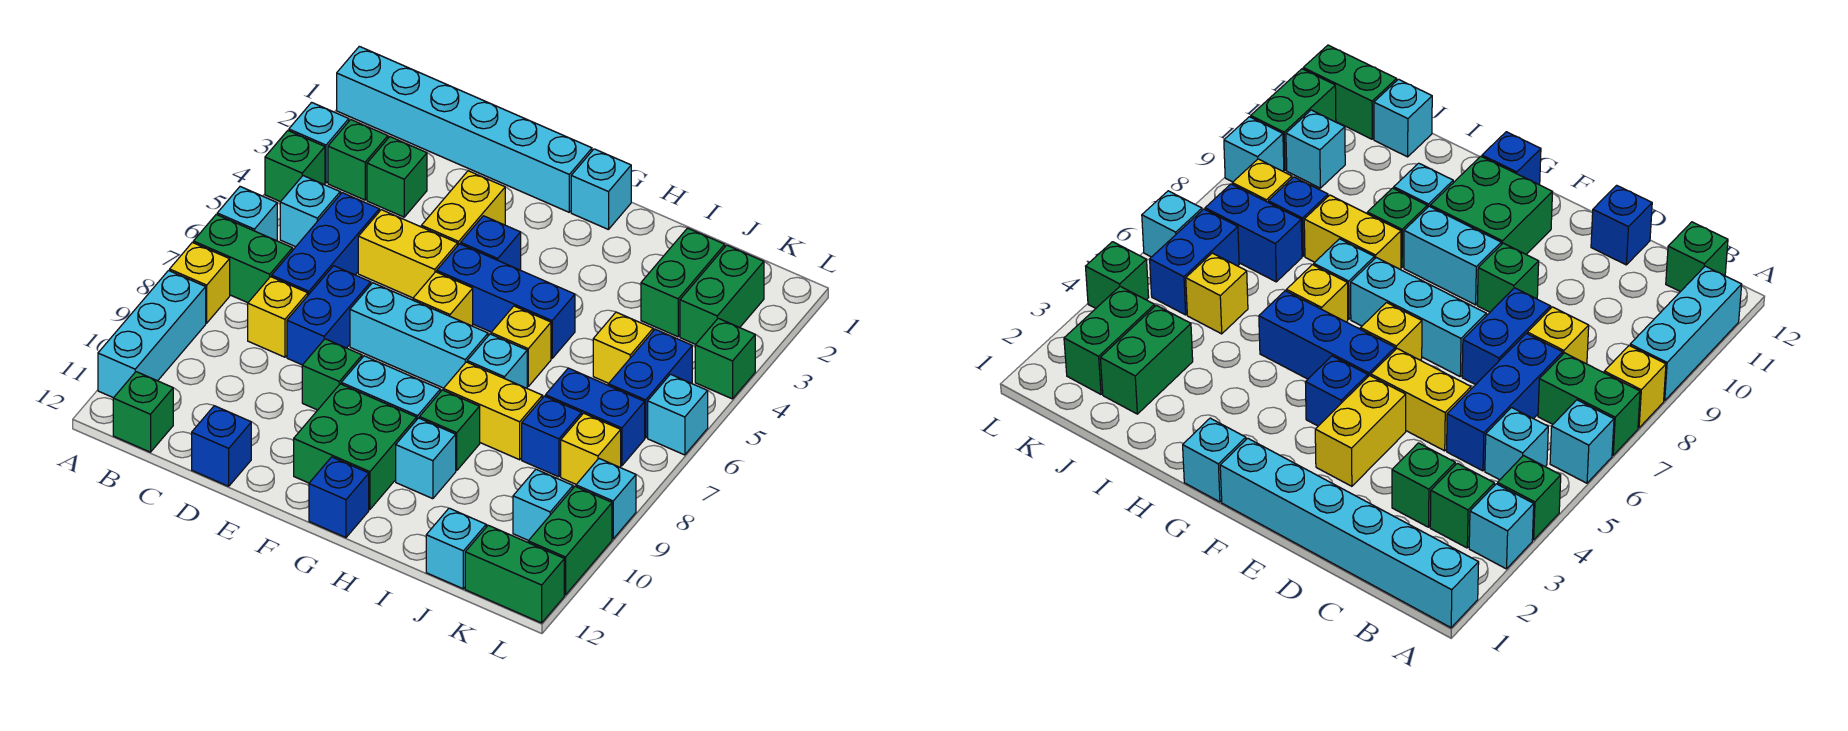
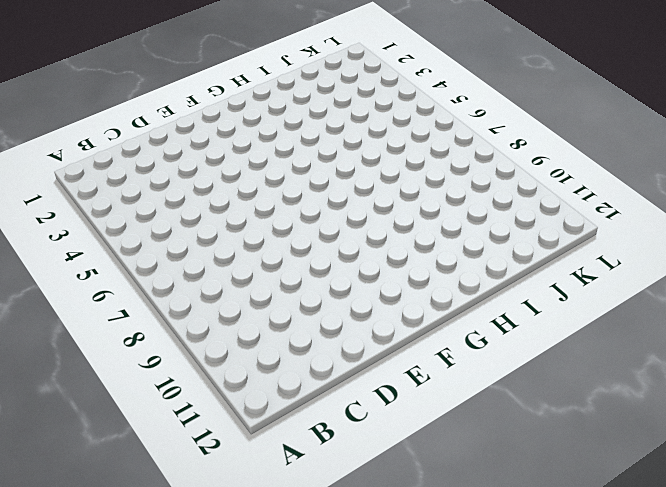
none -> cyan 1x6 brick [337,46,592,212]
none -> cyan 1x1 brick [289,102,349,183]
none -> green 1x1 brick [265,131,325,202]
none -> cyan 1x1 brick [217,187,277,241]

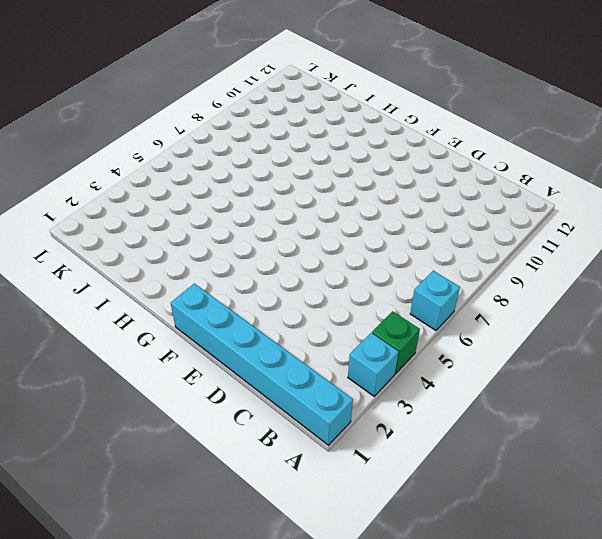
none -> green 1x2 brick [193,214,292,303]
none -> yellow 1x1 brick [170,242,230,323]
none -> cyan 1x3 brick [98,271,206,398]
none -> green 1x1 brick [328,120,388,200]

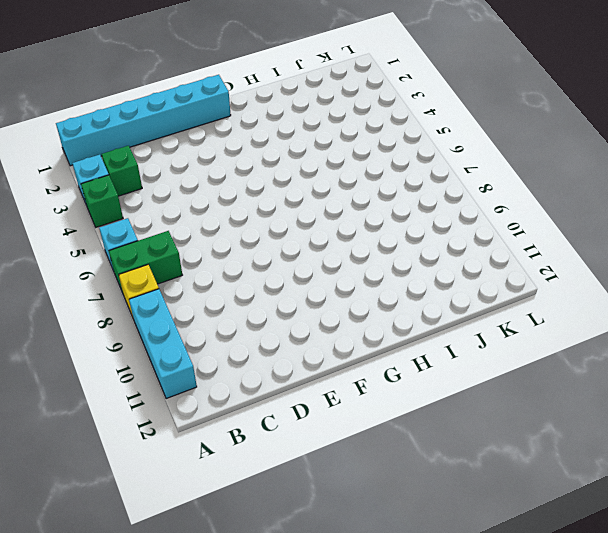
none -> cyan 1x1 brick [280,176,340,247]
none -> green 1x1 brick [113,372,173,452]
none -> green 1x1 brick [367,137,427,217]
none -> blue 1x3 brick [272,193,379,295]

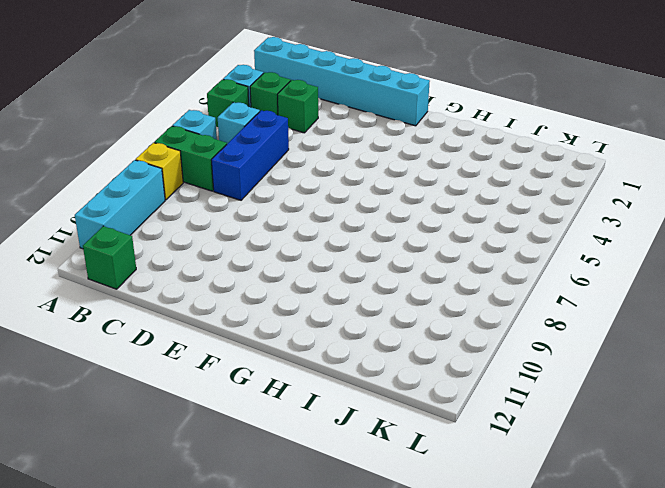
none -> yellow 1x1 brick [248,277,308,357]
none -> yellow 1x2 brick [358,210,458,298]
none -> blue 1x2 brick [287,266,371,365]
none -> blue 1x1 brick [192,406,251,486]

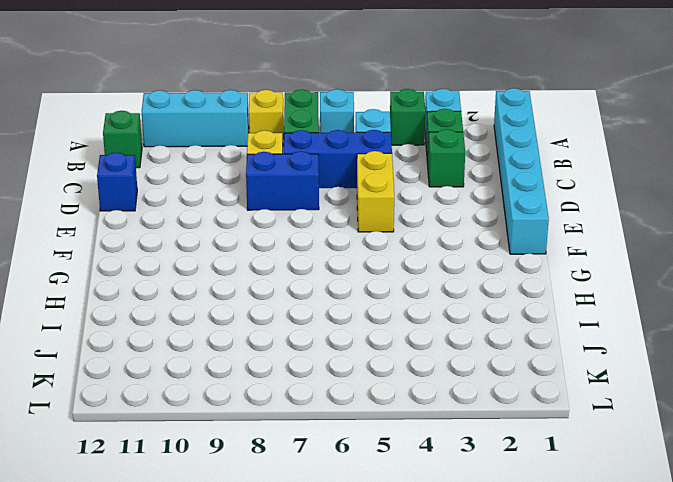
none -> yellow 1x2 brick [421,171,505,245]
none -> cyan 1x3 brick [350,283,488,388]
none -> green 1x1 brick [302,339,362,410]
none -> blue 1x1 brick [461,216,521,270]

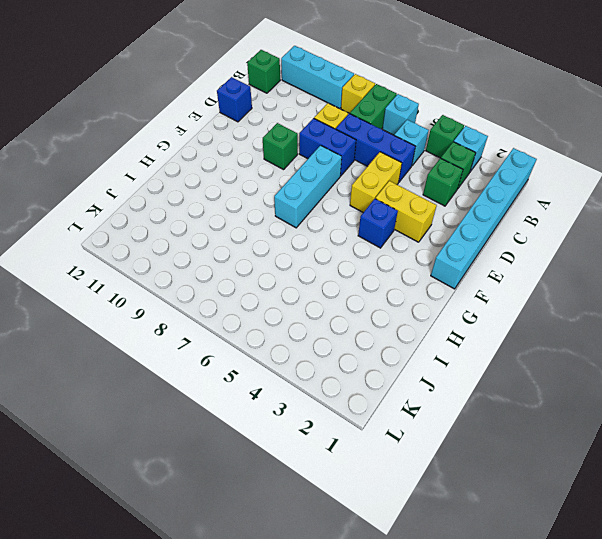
none -> blue 1x3 brick [437,244,575,358]
none -> yellow 1x1 brick [413,272,473,326]
none -> cyan 1x2 brick [341,356,440,419]
none -> green 2x2 brick [294,384,417,510]

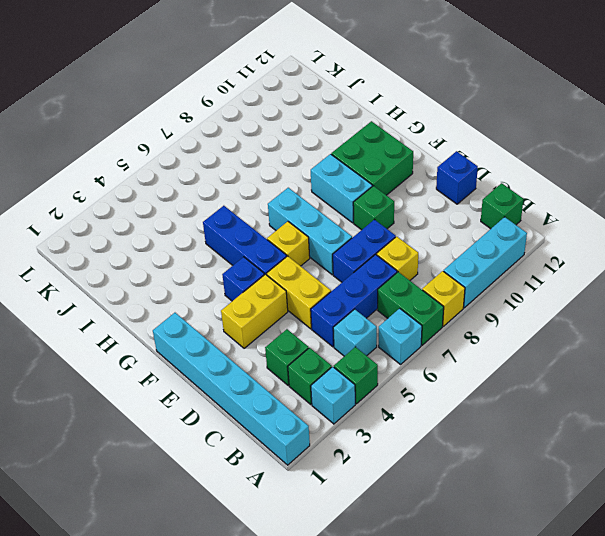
none -> cyan 1x1 brick [571,149,631,230]
none -> blue 1x1 brick [309,457,369,538]
none -> yellow 1x1 brick [491,306,551,386]
none -> cyan 1x1 brick [467,334,527,388]

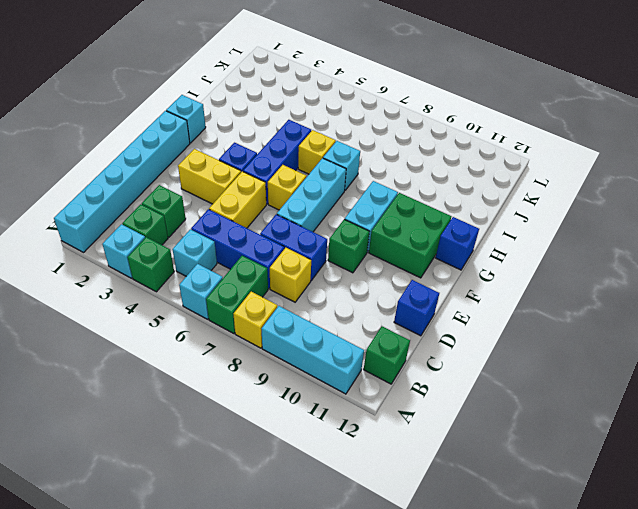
none -> yellow 1x2 brick [443,362,542,460]
none -> green 1x1 brick [420,390,480,471]
none -> cyan 1x1 brick [396,418,456,499]
none -> green 1x2 brick [641,228,725,337]

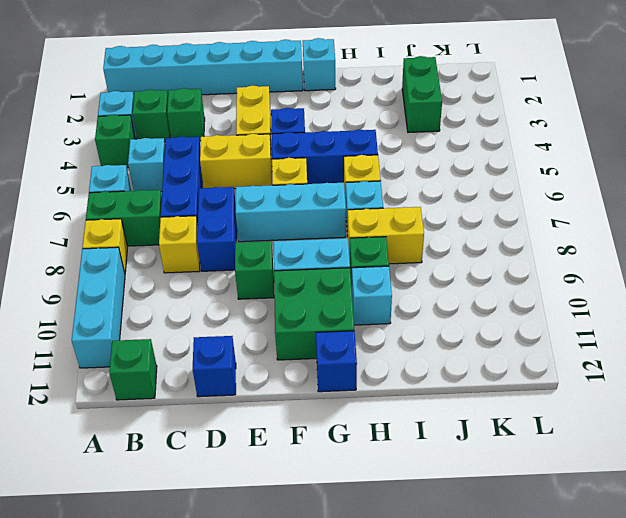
none -> yellow 1x1 brick [593,312,653,383]
none -> blue 1x2 brick [546,368,645,466]
none -> blue 1x1 brick [522,396,582,477]
none -> cyan 1x1 brick [426,508,486,589]

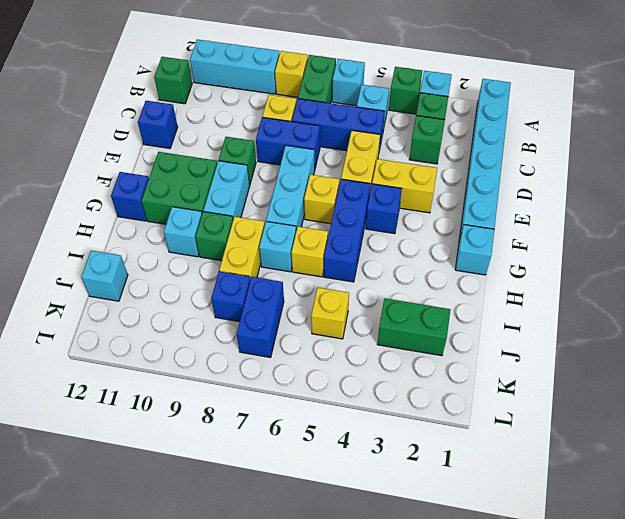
none -> green 1x2 brick [680,245,764,345]
none -> blue 1x2 brick [608,329,692,438]
none -> yellow 1x1 brick [561,413,621,484]
none -> cyan 1x1 brick [513,469,573,541]

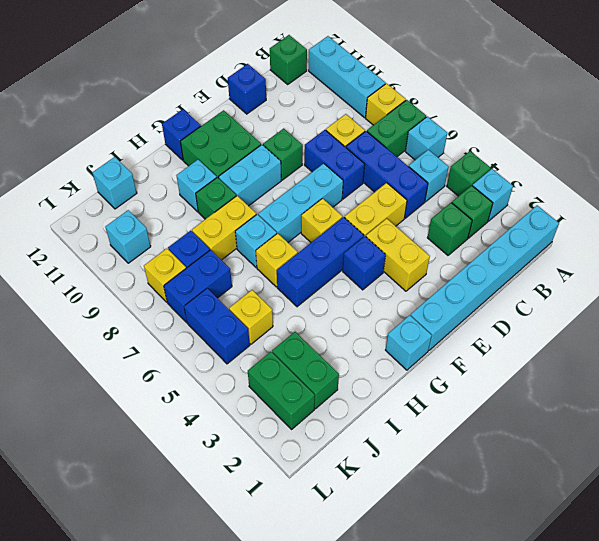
none -> green 1x2 brick [465,525,564,623]
none -> green 1x1 brick [695,318,755,399]
none -> cyan 1x1 brick [648,374,708,455]
none -> cyan 1x1 brick [576,459,636,539]

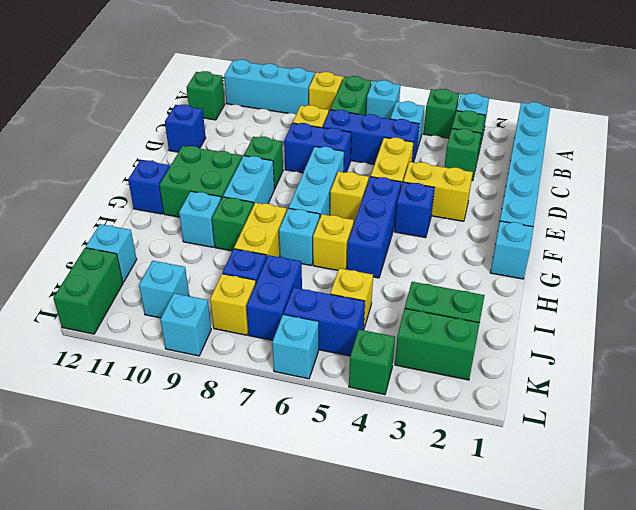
none -> green 1x2 brick [528,486,612,595]

